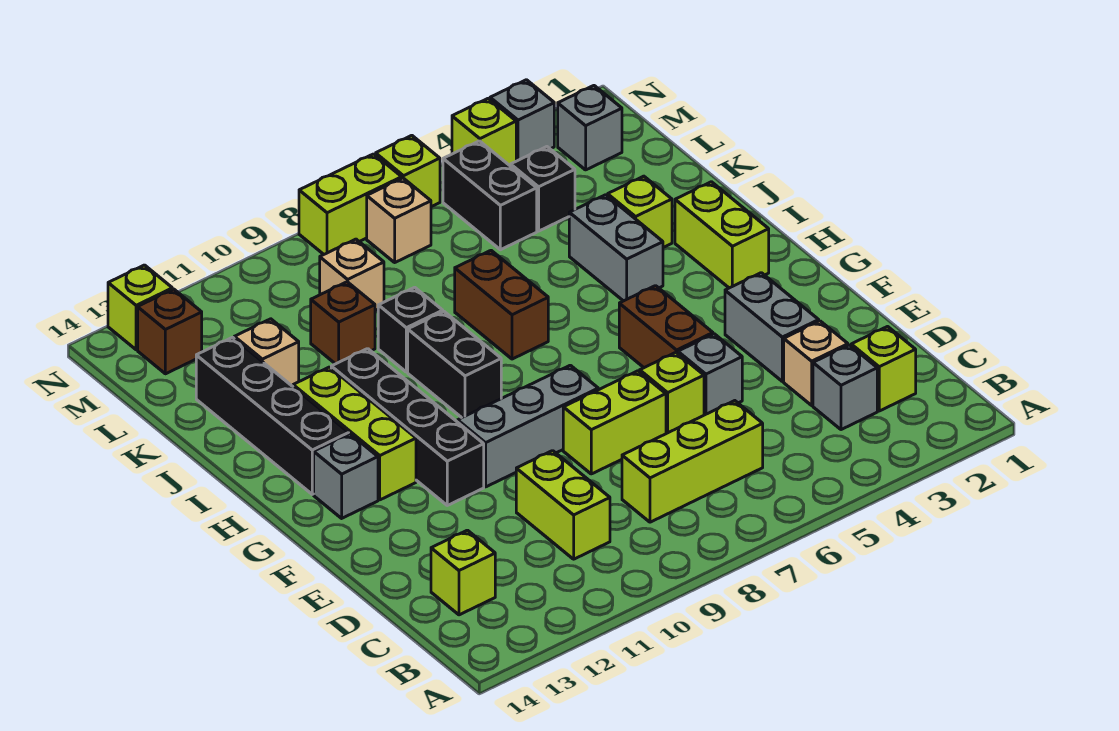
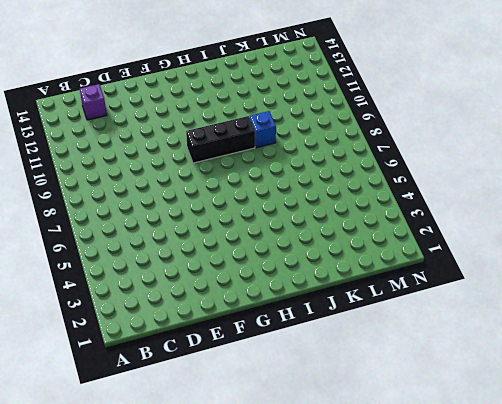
purple 1x1 brick [80,84,107,120] -> lime 1x1 brick [431,530,495,615]
black 1x3 brick [186,116,255,163] -> black 1x2 brick [408,312,501,418]
blue 1x1 brick [250,111,276,148] -> black 1x1 brick [378,287,443,372]
none -> lime 1x1 brick [851,327,916,411]
none -> grey 1x1 brick [813,345,877,430]
none -> lime 1x3 brick [622,401,763,522]
none -> lime 1x2 brick [516,451,610,559]

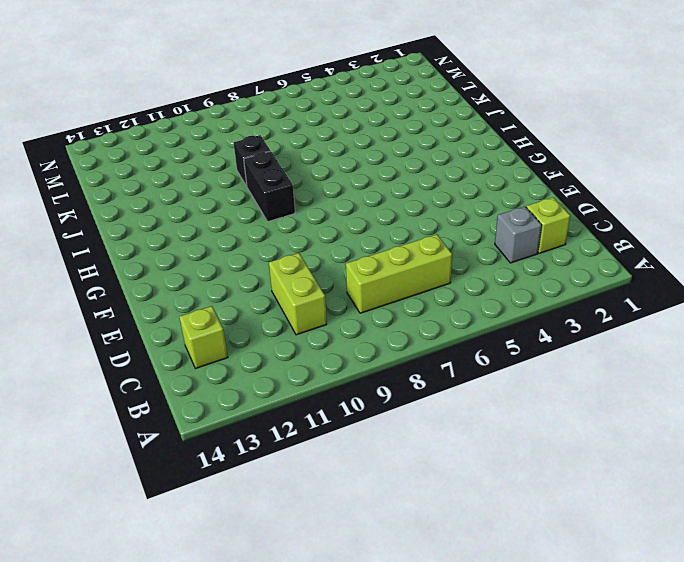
none -> tan 1x1 brick [784,321,848,405]
none -> grey 1x2 brick [725,273,819,381]
none -> grey 1x1 brick [678,334,742,415]
none -> lime 1x1 brick [640,352,704,434]

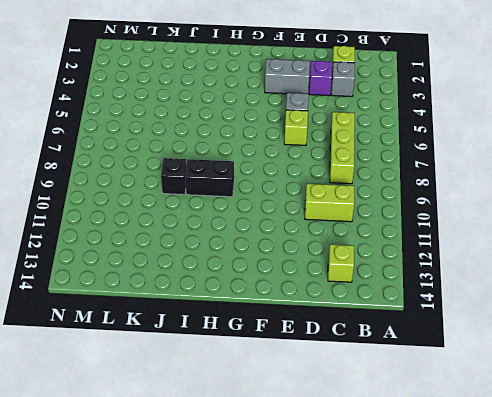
purple 1x1 brick [309,61,332,96] -> tan 1x1 brick [784,321,848,405]
none -> lime 1x2 brick [563,371,666,474]
none -> brown 1x2 brick [619,286,713,368]
none -> grey 1x3 brick [458,365,598,487]
none -> black 1x4 brick [331,349,484,505]

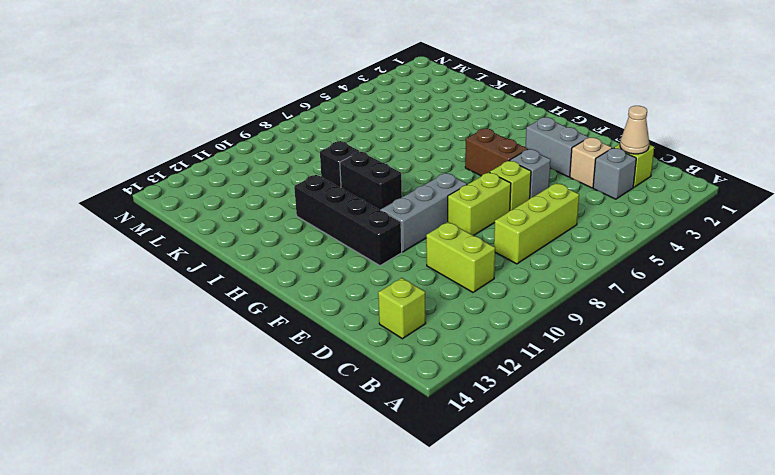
tan 1x1 cone [620,106,649,154] -> none
none -> lime 1x3 brick [293,367,416,500]
none -> grey 1x1 brick [314,434,378,518]
none -> lime 1x2 brick [675,182,769,288]
none -> black 1x4 brick [196,337,349,494]

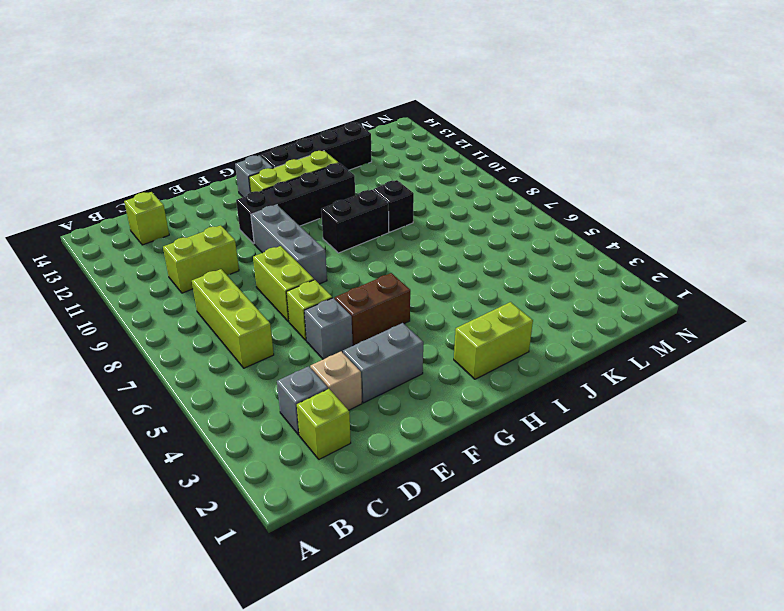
none -> grey 1x2 brick [569,195,663,301]
none -> brown 1x2 brick [455,251,548,359]
none -> lime 1x1 brick [608,176,672,247]
none -> brown 1x1 brick [311,282,375,364]

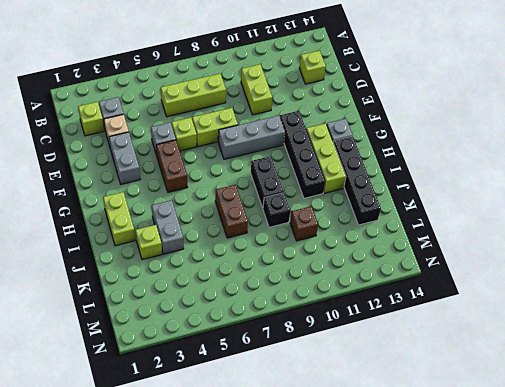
none -> tan 1x1 brick [234,319,299,386]
none -> black 1x1 brick [511,147,575,231]
none -> black 1x2 brick [443,141,537,250]
none -> tan 1x1 brick [320,239,384,310]

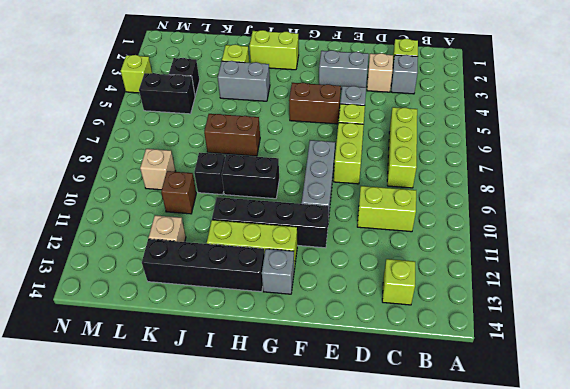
none -> grey 1x1 brick [558,86,622,170]
none -> tan 1x1 brick [367,178,431,262]
none -> brown 1x1 brick [138,289,202,374]
none -> grey 1x1 brick [490,80,554,161]

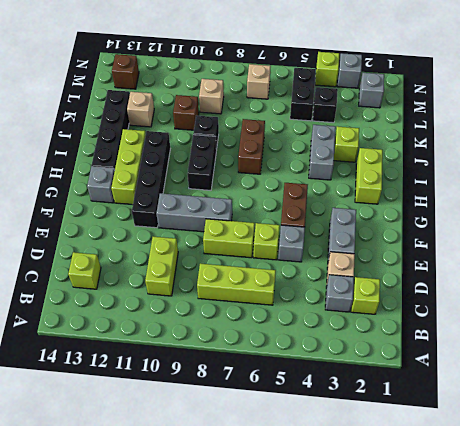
none -> lime 1x1 brick [376,135,440,207]
none -> lime 1x2 brick [299,154,402,254]
none -> lime 1x1 brick [108,265,172,350]

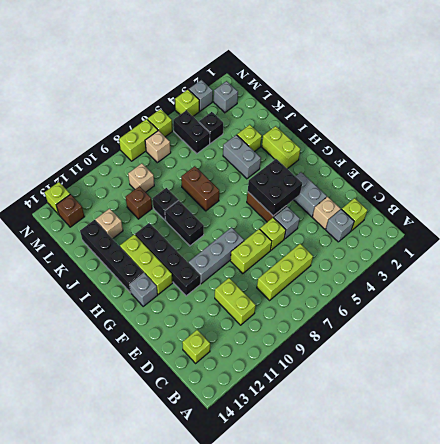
black 2x2 brick [248,159,302,216] -> none

